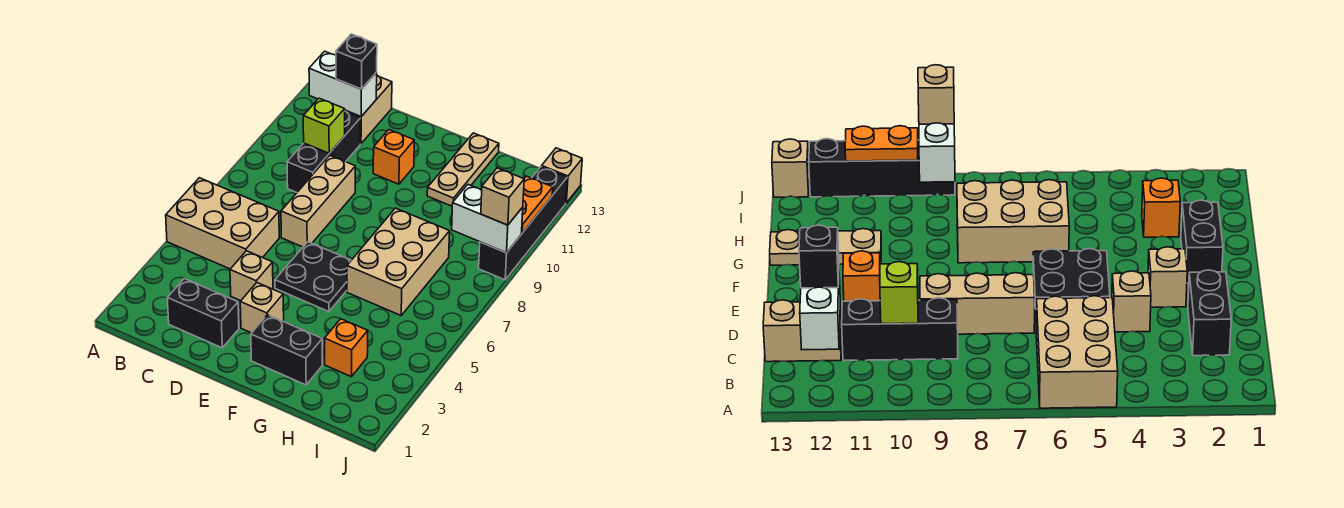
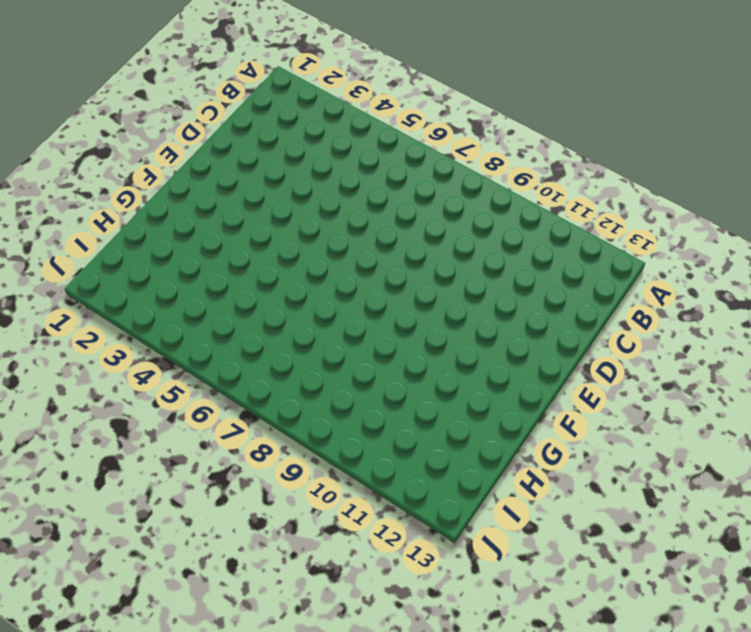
none -> tan 2x3 brick [166,178,279,269]
none -> black 1x2 brick [167,279,239,348]
none -> black 1x3 brick [287,111,361,192]

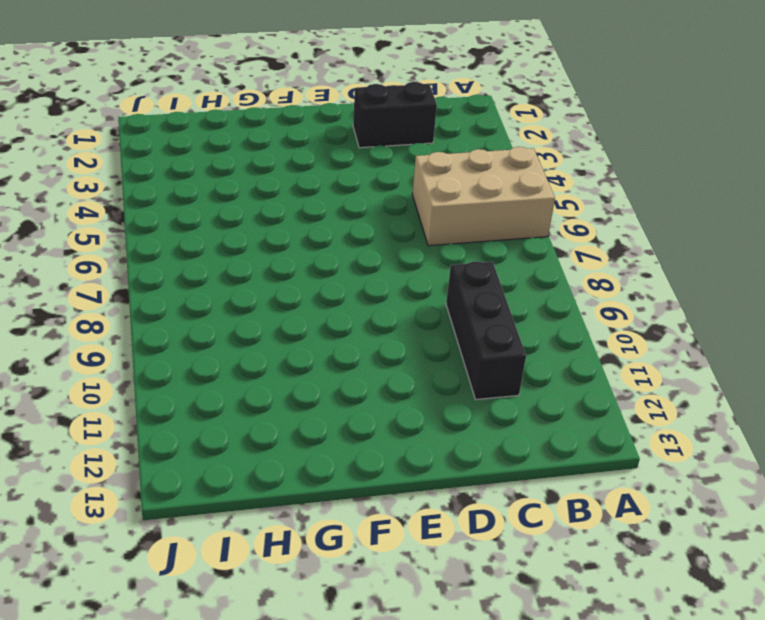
none -> tan 1x2 brick [345,76,392,144]
none -> tan 1x1 brick [230,251,273,301]
none -> tan 1x3 brick [281,155,355,247]

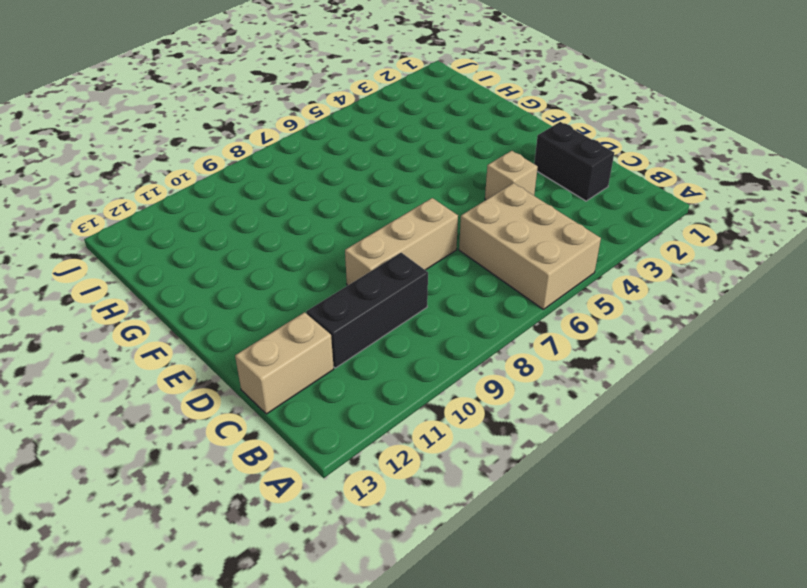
none -> tan 1x1 brick [240,283,284,333]
none -> black 2x2 plate [275,242,351,312]
none -> orange 1x1 brick [373,130,414,184]

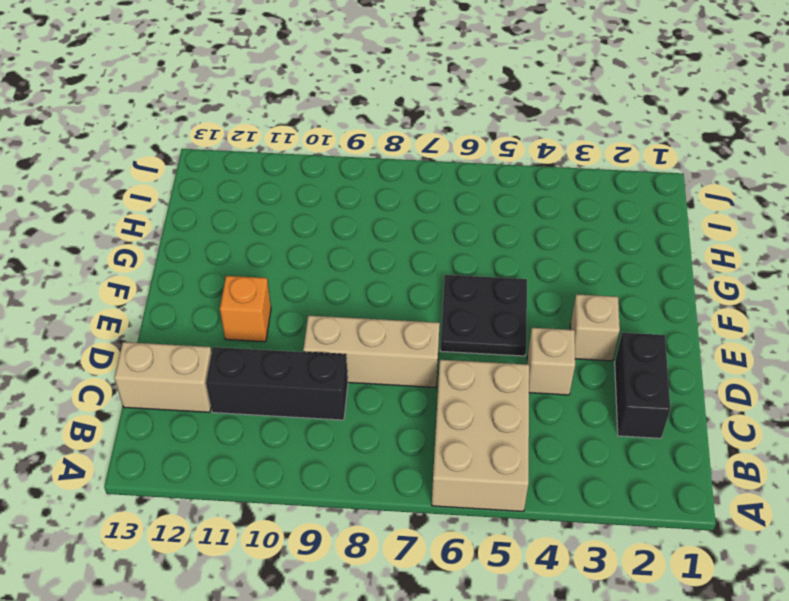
none -> black 1x2 brick [251,315,322,385]
none -> tan 2x3 brick [347,208,450,315]
none -> tan 1x3 plate [427,133,499,206]

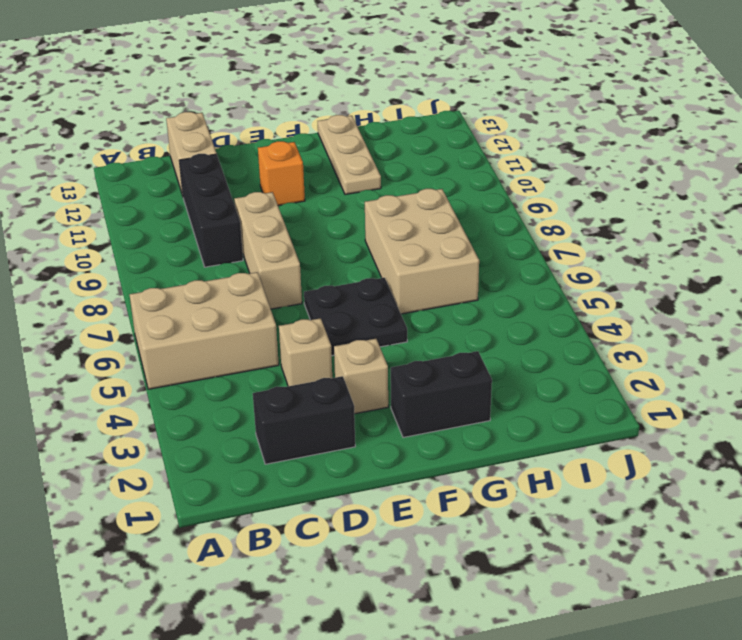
none -> orange 1x1 brick [325,319,368,377]
none -> black 1x4 brick [479,166,567,280]
none -> tan 1x1 brick [542,148,582,203]

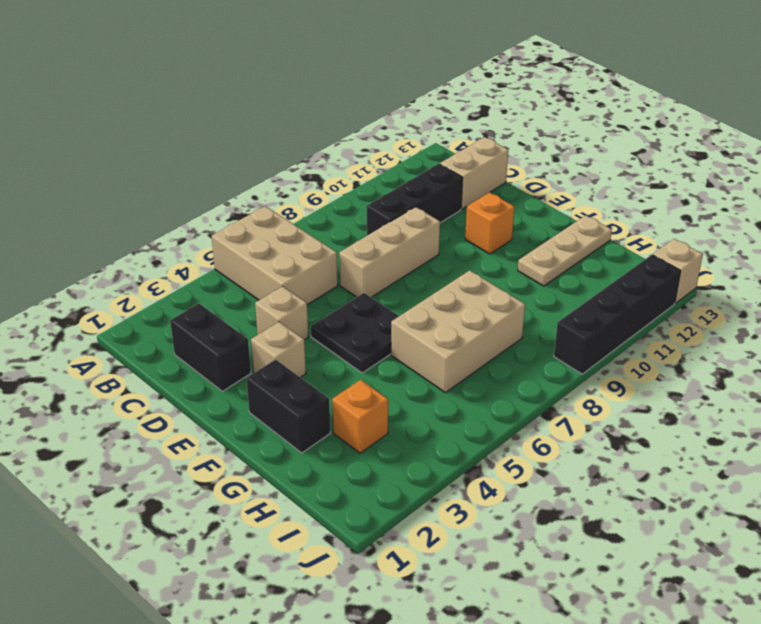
none -> white 1x2 brick [309,51,377,117]
none -> lime 1x1 brick [303,98,345,153]
none -> white 1x2 brick [452,185,523,253]

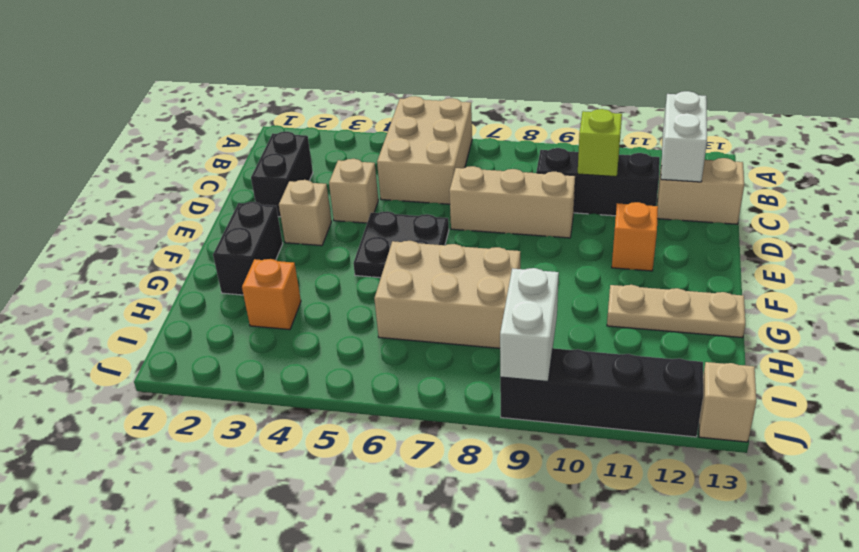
none -> orange 1x2 plate [522,176,553,233]
none -> black 1x1 brick [336,34,377,89]
none -> tan 1x1 brick [481,168,524,225]

